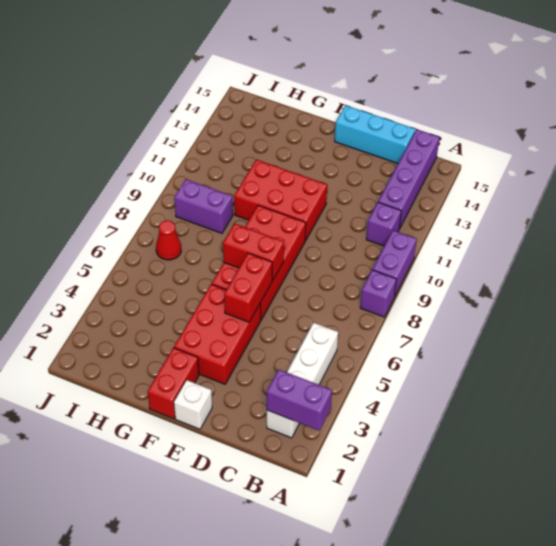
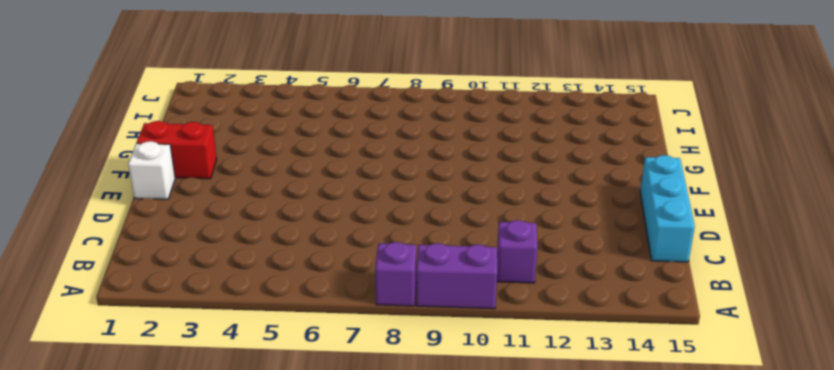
none -> white 1x4 brick [267,323,338,438]
none -> purple 1x4 brick [378,129,440,229]
none -> red 2x3 brick [174,284,261,384]

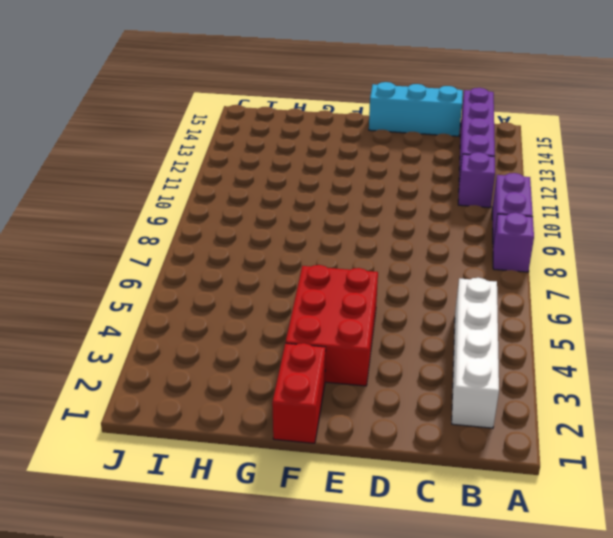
none -> white 1x1 brick [174,380,212,429]
none -> red 2x4 brick [212,205,306,320]
none -> red 2x3 brick [234,159,327,241]

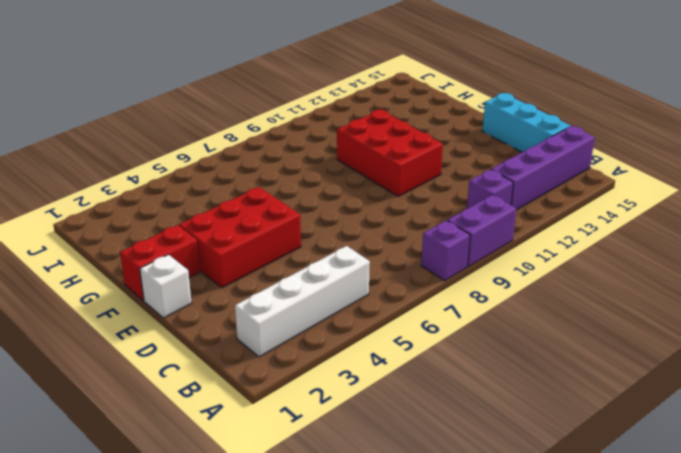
none -> red 2x4 brick [212,205,306,320]
none -> purple 1x2 brick [174,179,233,233]
none -> red 1x1 cone [156,220,181,260]

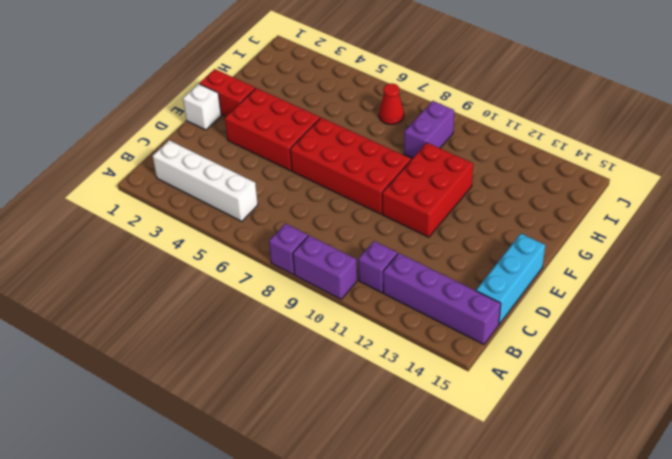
none -> purple 1x2 brick [267,370,332,431]
none -> red 1x2 brick [224,253,273,322]
none -> red 1x2 brick [223,224,284,280]

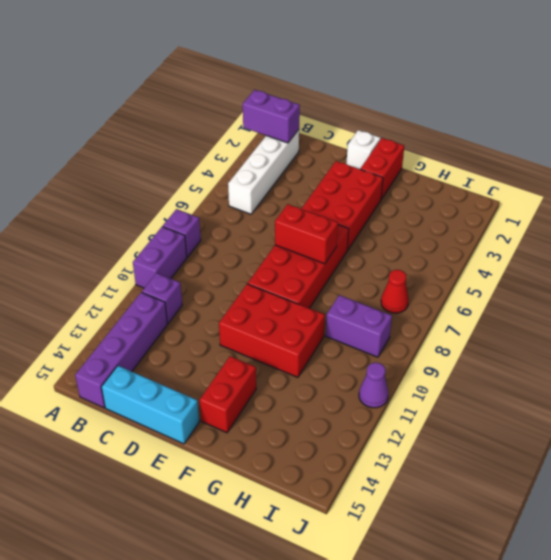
red 1x2 brick [200,356,256,433] -> red 1x2 brick moved to [224,253,273,322]
purple 1x1 cone [359,362,388,408] -> none

